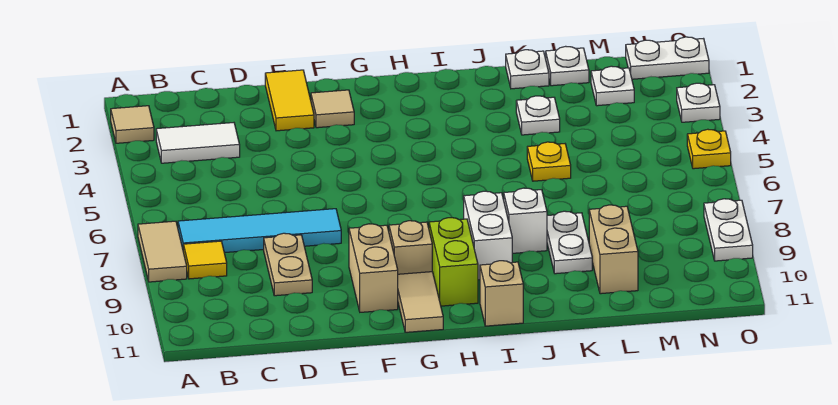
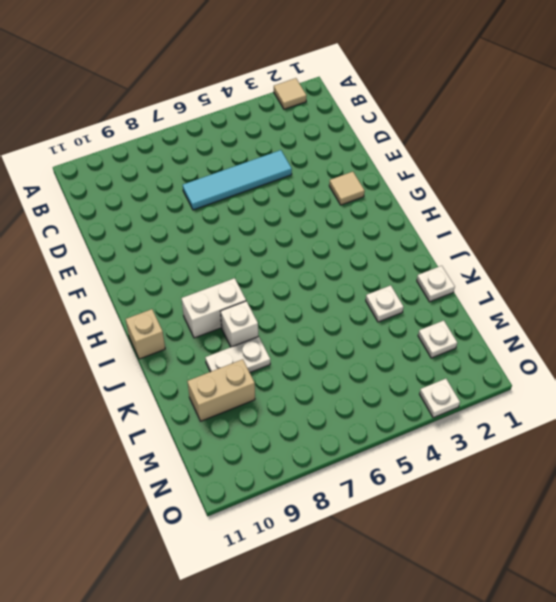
cyan 1x4 tile [183,150,292,210] -> cyan 1x4 tile turned to [178,209,341,253]
none -> tan 1x2 tile [138,221,187,282]
none -> white 1x2 tile [156,123,240,163]
none -> yellow 1x1 tile [183,241,227,279]

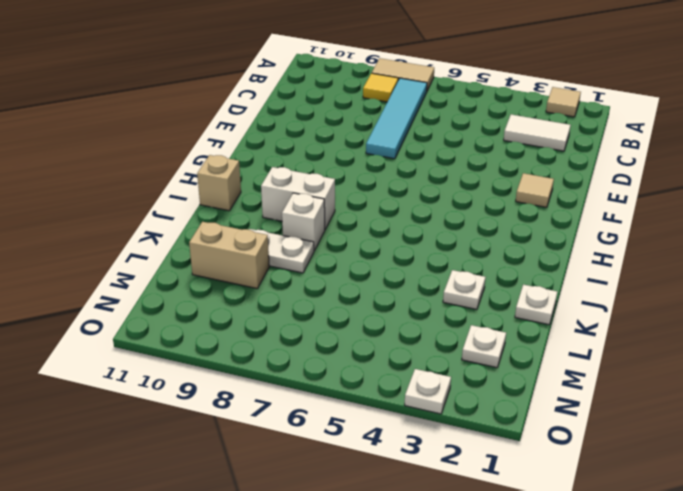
white 1x2 tile [504,114,571,151] -> white 1x2 tile turned to [156,123,240,163]
none -> tan 1x2 plate [264,233,312,296]
none -> yellow 1x2 tile [265,70,314,131]
none -> tan 1x2 brick [349,224,398,312]

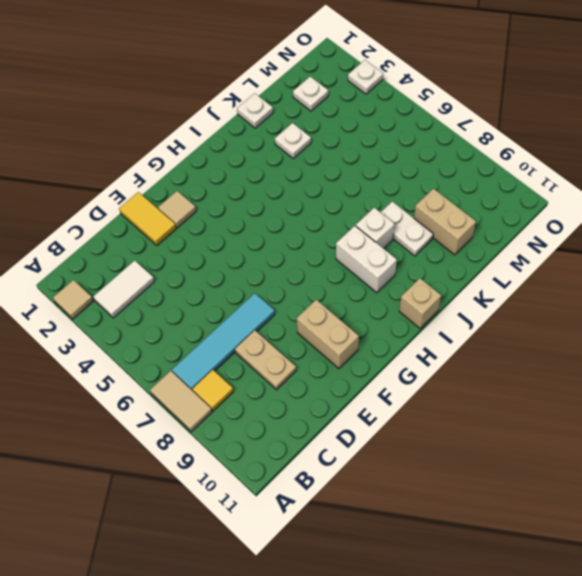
none -> tan 1x1 brick [389,221,432,274]
none -> tan 1x2 tile [398,272,443,332]
none -> lime 1x2 brick [429,218,478,306]

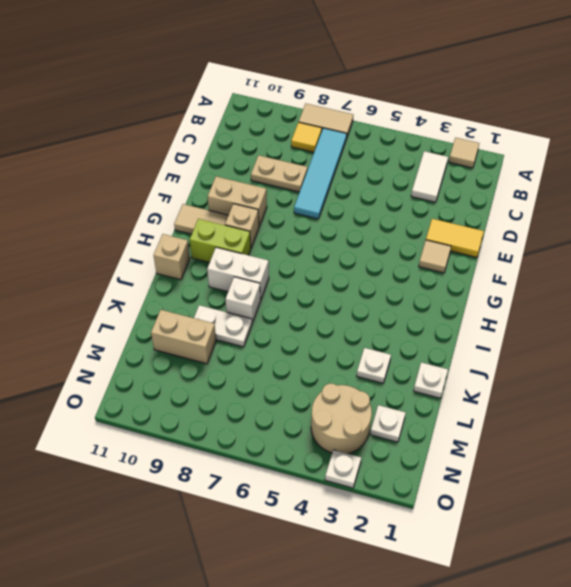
tan 2x2 round brick [311,384,372,454] -> none
none -> yellow 1x1 plate [527,142,571,181]
none -> white 1x1 plate [546,46,589,86]
none -> white 1x2 plate [626,37,709,79]

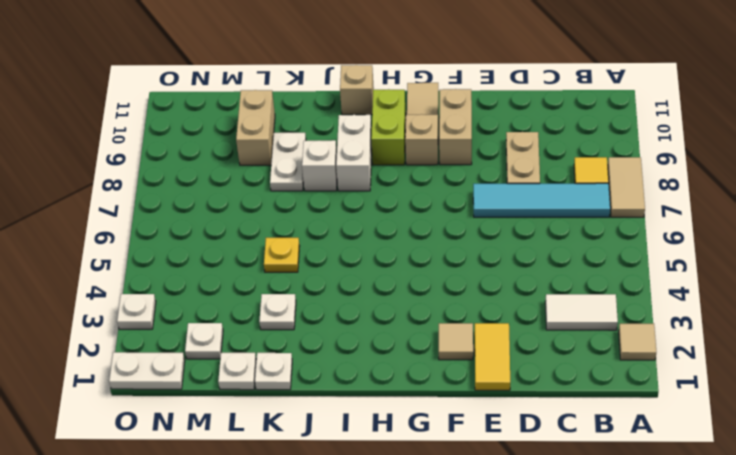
none -> yellow 1x1 plate [687,129,731,169]
none -> white 1x2 plate [704,199,753,261]

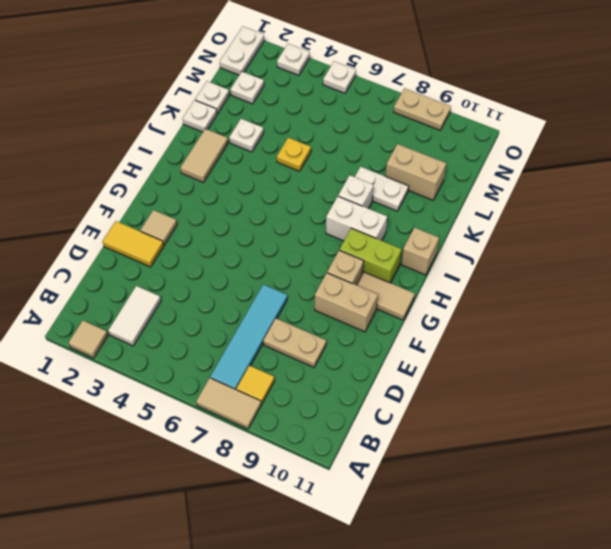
tan 1x2 tile [180,129,228,182] -> none
white 1x1 plate [323,61,356,93] -> yellow 1x1 plate [687,129,731,169]
tan 1x2 plate [394,88,451,130] -> white 1x2 plate [704,199,753,261]

